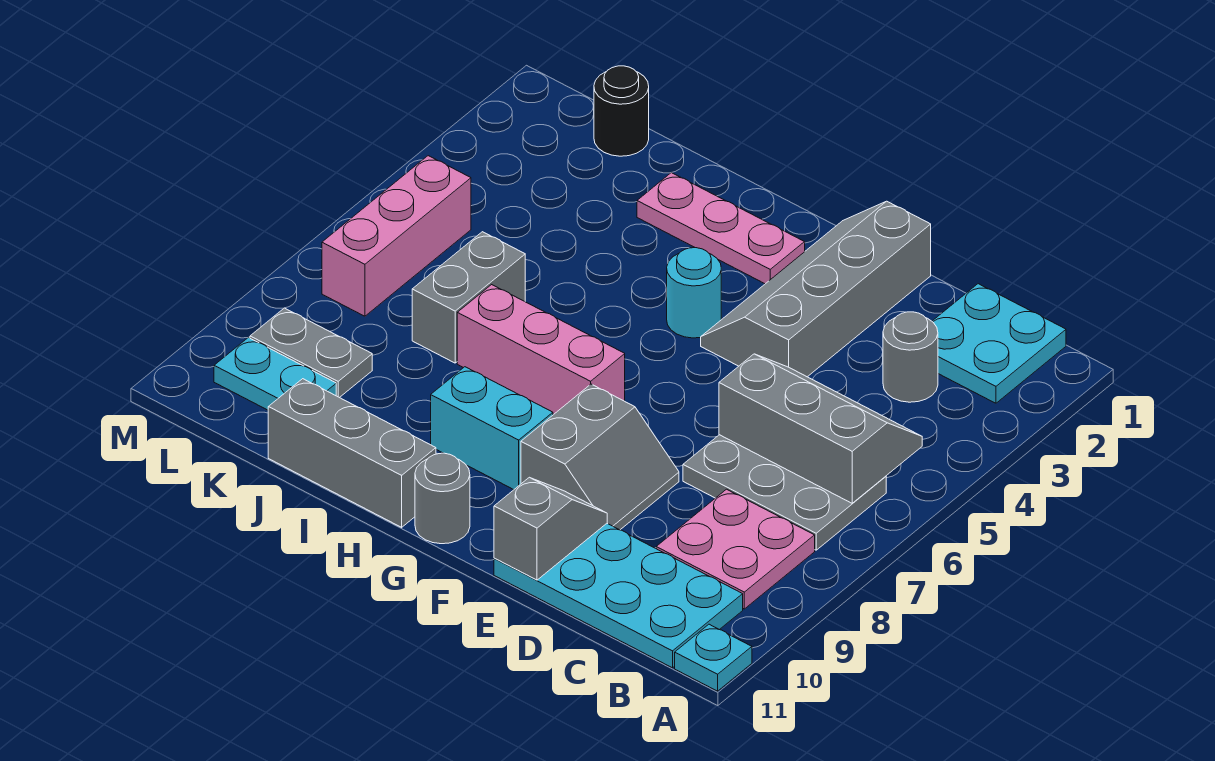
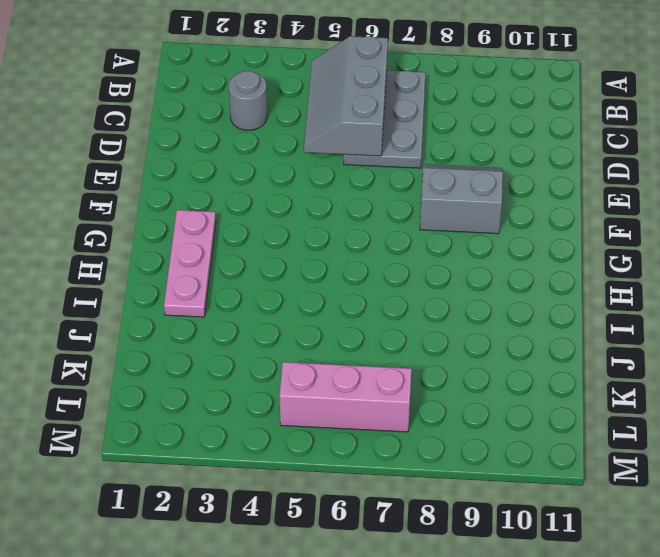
none -> cyan 1x1 plate [675,624,752,691]
none -> cyan 2x2 plate [932,284,1066,403]
none -> pink 2x2 plate [656,489,815,609]

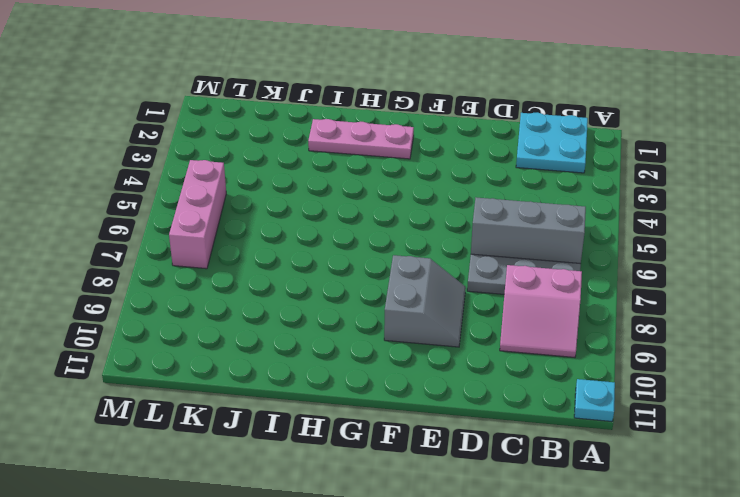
pink 2x2 slope [500,265,582,358] -> pink 2x2 plate [656,489,815,609]
none -> cyan 2x4 plate [494,524,743,668]
none -> grey 1x1 round brick [883,312,938,402]
none -> grey 2x4 slope [701,201,931,377]

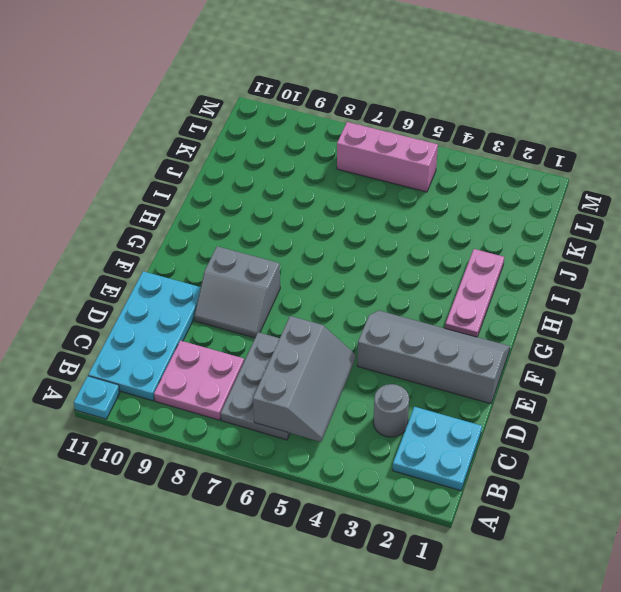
none -> cyan 1x1 round brick [667,248,721,338]
none -> pink 1x3 brick [457,285,625,414]
none -> cyan 1x2 brick [431,367,553,490]

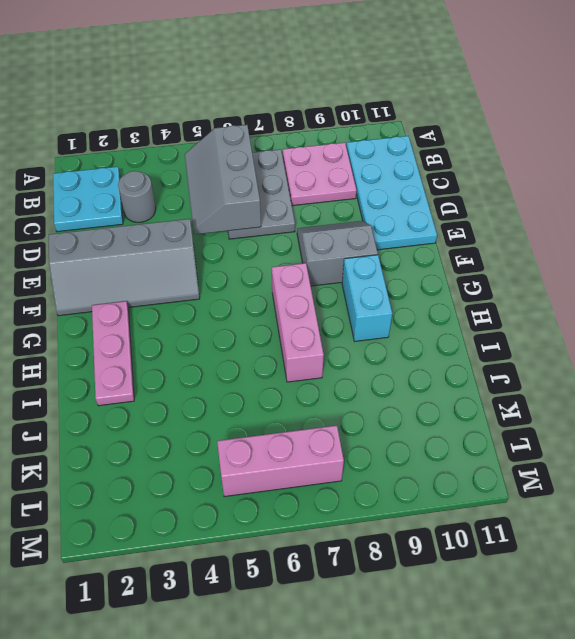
none -> cyan 1x1 plate [675,624,752,691]
none -> cyan 1x1 round brick [667,248,721,338]
none -> grey 1x1 round brick [415,453,470,544]

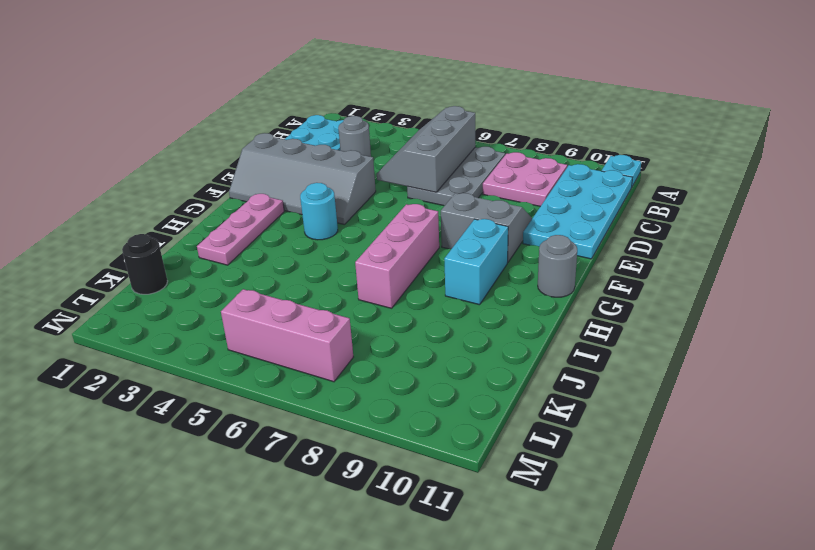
none -> grey 1x3 brick [268,379,436,527]
none -> grey 1x2 brick [412,232,525,363]
none -> grey 1x2 plate [250,308,372,398]

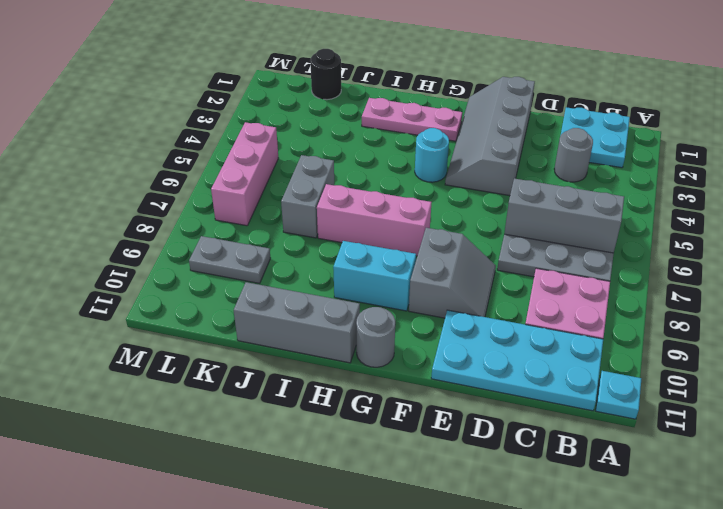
none -> cyan 1x2 plate [214,337,336,410]
none -> grey 1x2 slope [494,477,607,580]

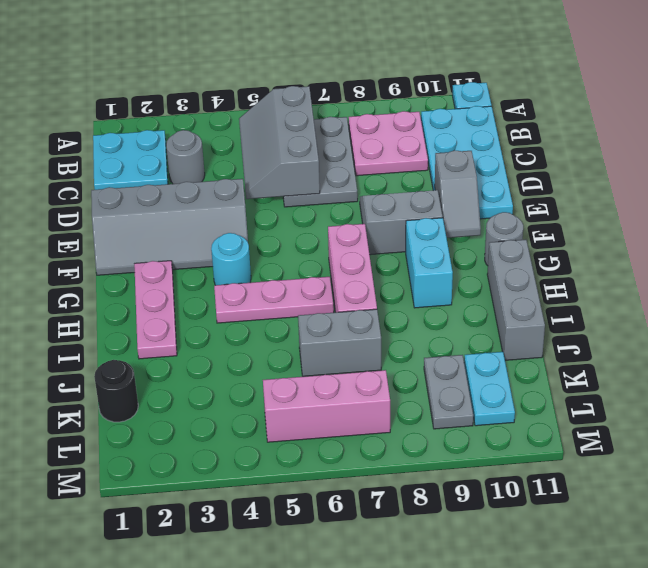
grey 1x2 slope [435,150,481,238] -> grey 1x2 slope turned to [494,477,607,580]
pink 1x3 plate [214,277,334,323] -> none

